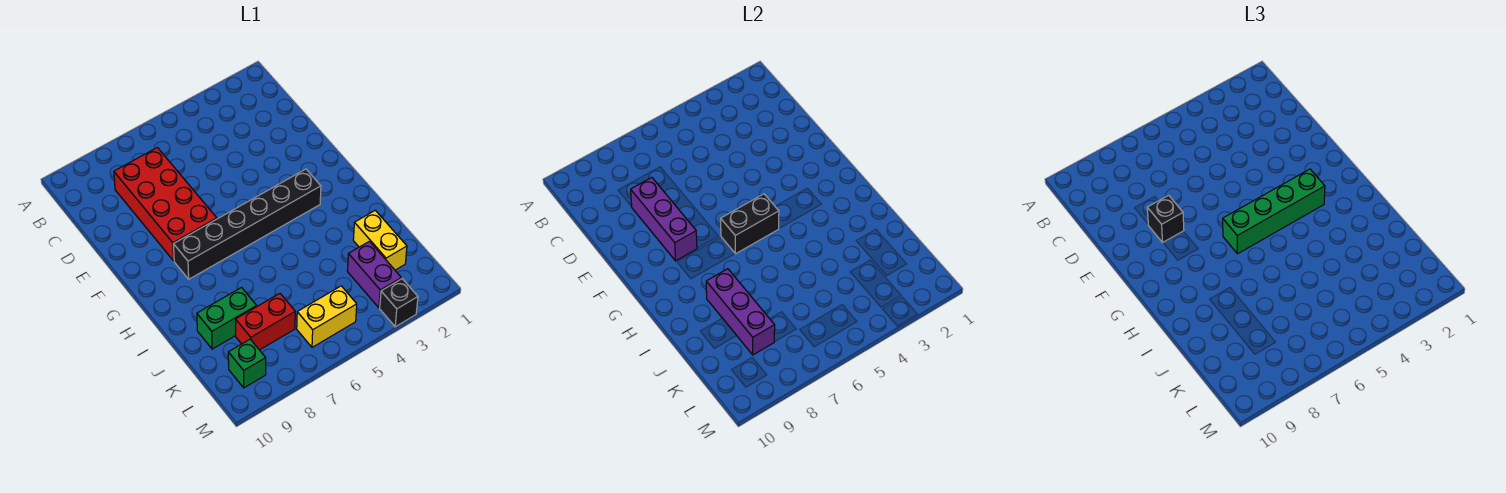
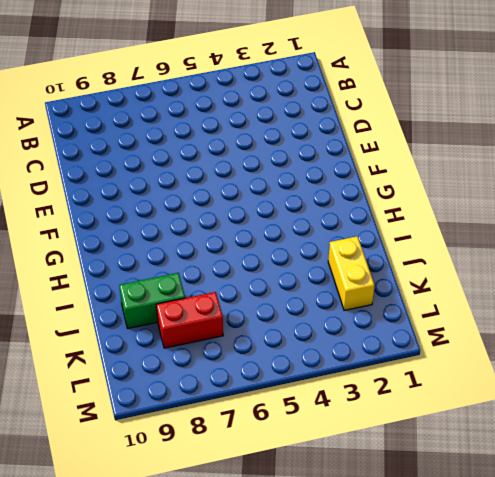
none -> red 2x4 brick [114,148,217,261]
none -> black 1x6 brick [174,169,321,279]
none -> purple 1x2 brick [347,241,401,308]

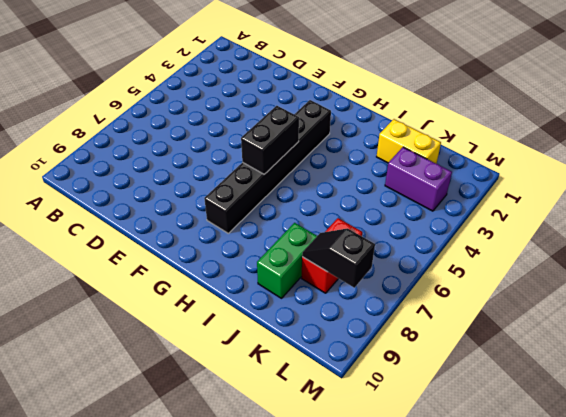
black 1x2 slope [302,229,375,288] -> purple 1x3 brick [706,269,775,355]
none -> red 2x4 brick [114,148,217,261]
none -> yellow 1x2 brick [297,286,357,347]
none -> green 1x1 brick [228,339,266,388]

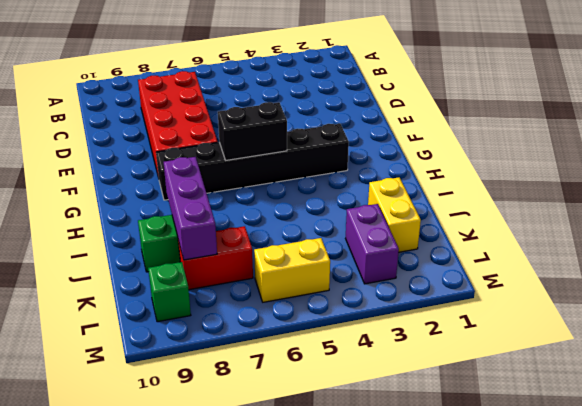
none -> black 1x1 brick [380,279,418,327]
none -> purple 1x3 brick [631,178,697,261]
none -> black 1x1 brick [1147,195,1184,242]

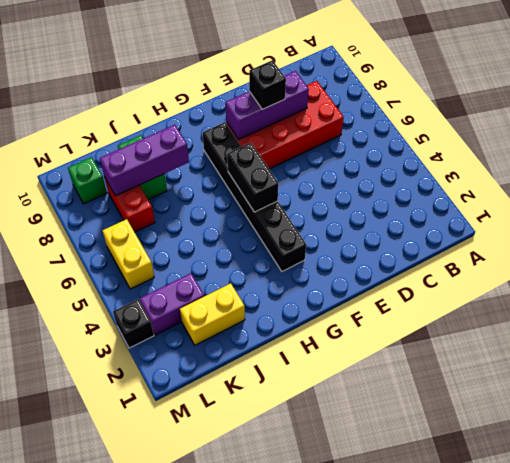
none -> green 1x4 brick [1223,169,1325,254]

